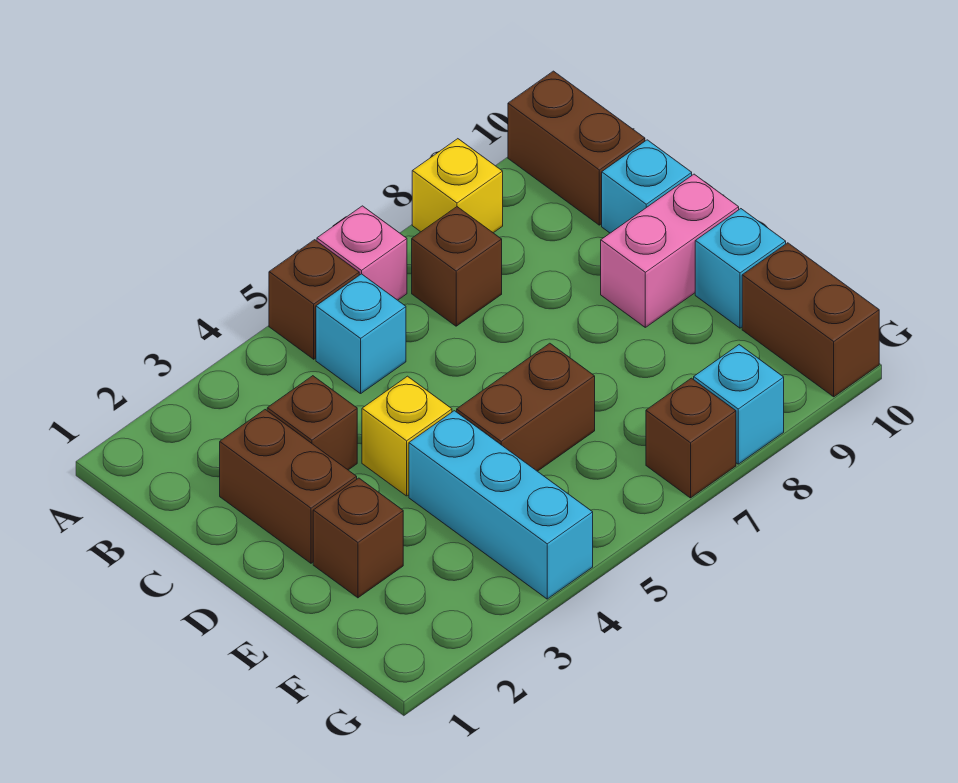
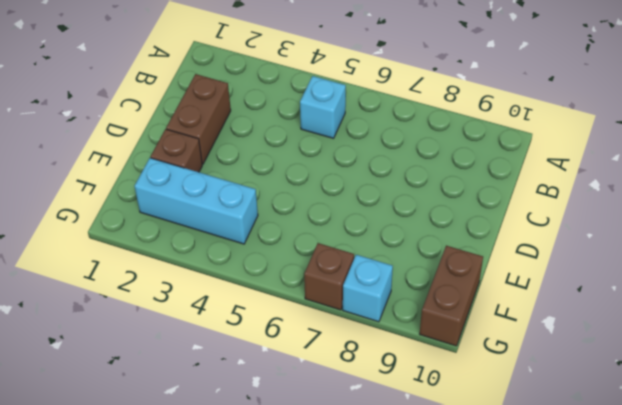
cyan 1x3 brick [134,158,258,244] -> cyan 1x3 brick turned to [409,411,593,599]
none -> brown 1x1 brick [269,240,359,359]
none -> pink 1x1 brick [317,206,407,300]
none -> yellow 1x1 brick [412,139,503,233]

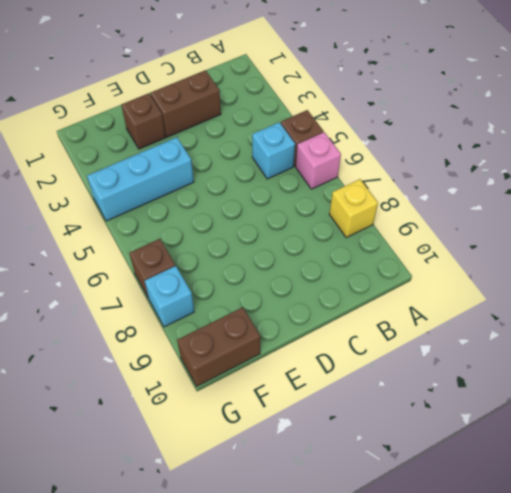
none -> brown 1x2 brick [508,71,645,225]
none -> brown 1x1 brick [412,207,502,326]
none -> brown 1x1 brick [267,376,357,470]

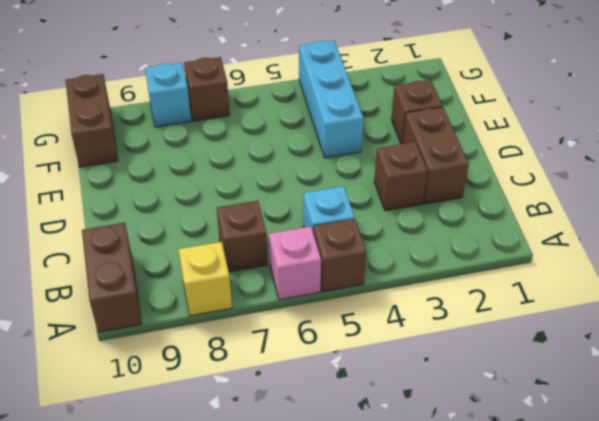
none -> cyan 1x1 brick [602,140,692,233]
none -> yellow 1x1 brick [362,376,452,496]
none -> pink 1x2 brick [601,174,739,327]

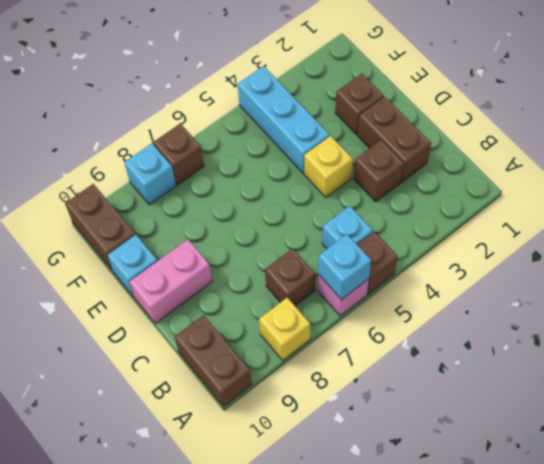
cyan 1x1 brick [318,234,371,300] -> cyan 1x1 brick moved to [602,140,692,233]
none -> brown 1x2 brick [457,343,595,471]

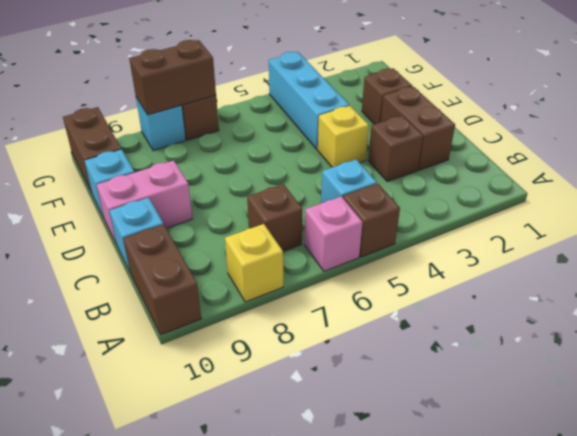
brown 1x2 brick [129,40,216,115] -> brown 1x2 brick moved to [457,343,595,471]

